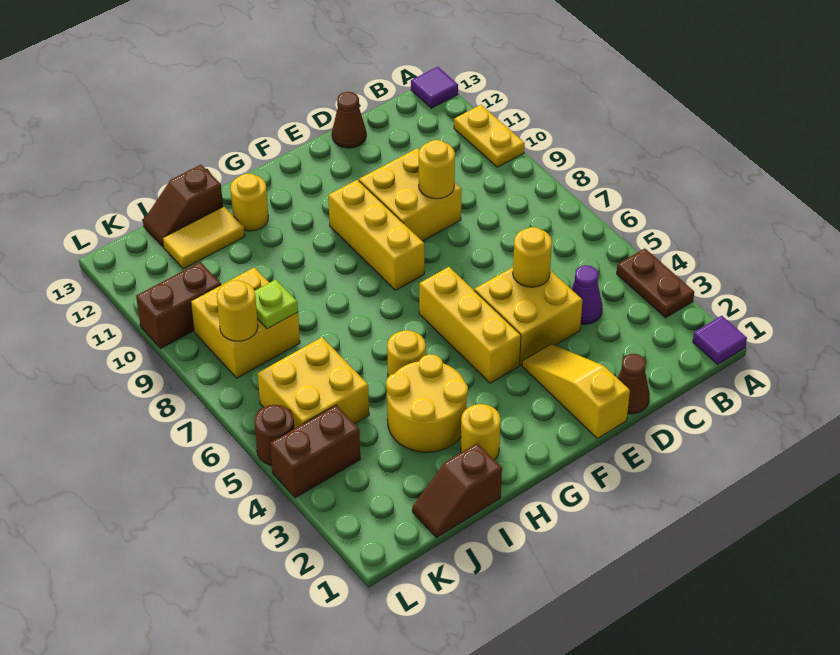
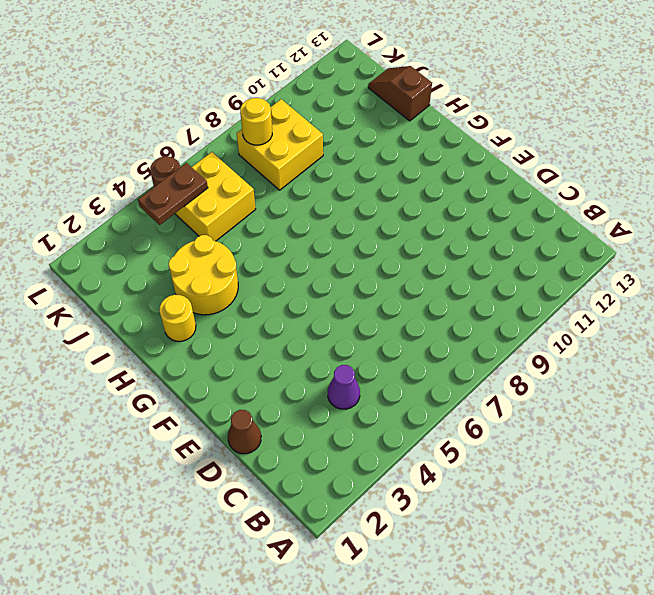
brown 1x2 plate [138,163,208,225] -> brown 1x2 plate moved to [617,248,694,318]
none -> purple 1x1 tile [693,316,747,364]
none -> yellow 1x2 plate [454,105,525,167]
none -> purple 1x1 tile [411,67,458,108]

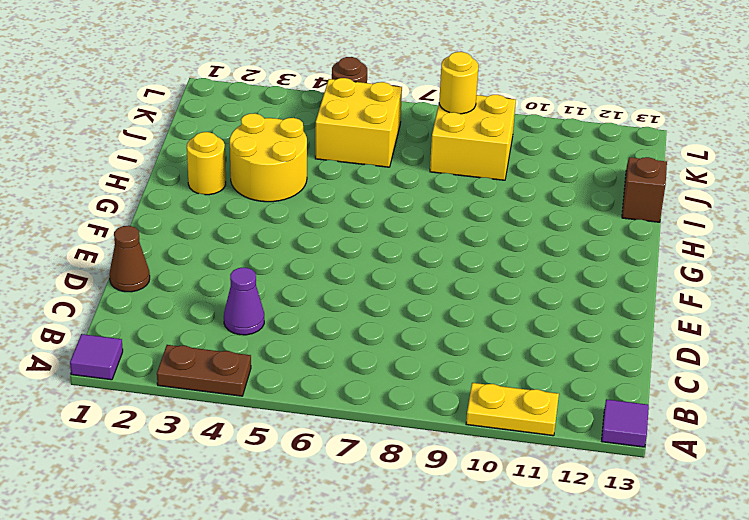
none -> yellow 2x2 brick [474,267,582,365]
none -> yellow 2x2 brick [359,148,462,241]
none -> brown 1x1 cone [332,92,366,148]

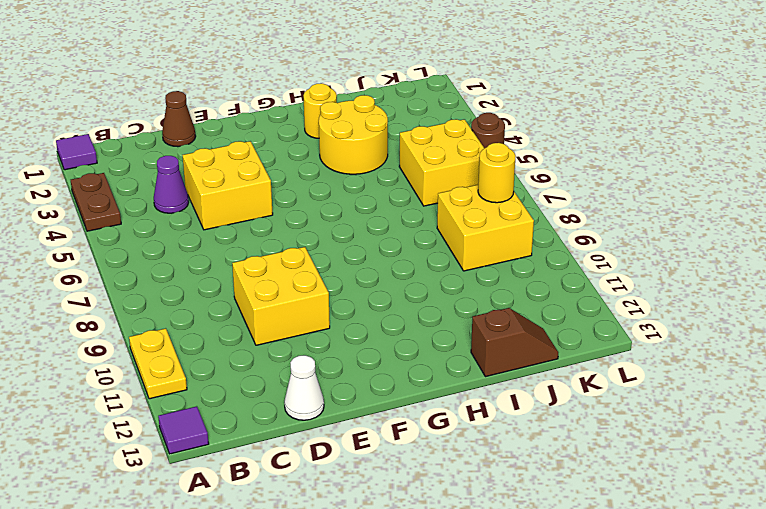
white 1x1 cone [284,355,324,420] -> brown 1x1 cone [332,92,366,148]
none -> yellow 1x3 slope [522,344,630,438]
none -> yellow 1x3 brick [419,267,521,383]
none -> yellow 1x3 brick [328,180,424,290]

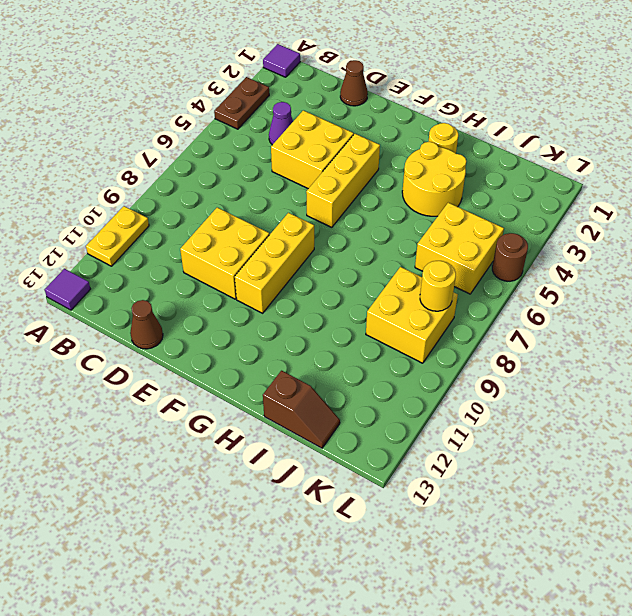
none -> yellow 1x3 slope [522,344,630,438]
none -> yellow 1x1 round brick [387,330,426,377]
none -> yellow 1x1 round brick [230,173,268,231]

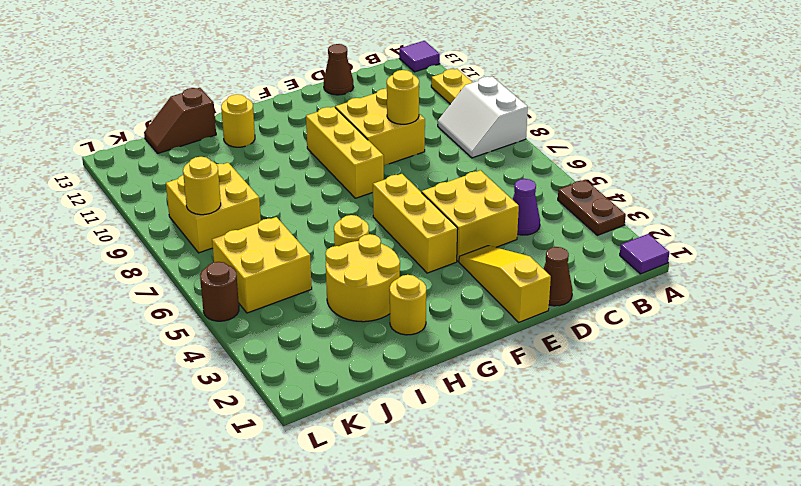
white 2x2 slope [438,77,528,158] -> none
none -> brown 1x2 slope [412,443,502,538]
none -> yellow 1x2 tile [163,207,245,269]
none -> brown 1x2 brick [270,405,360,498]

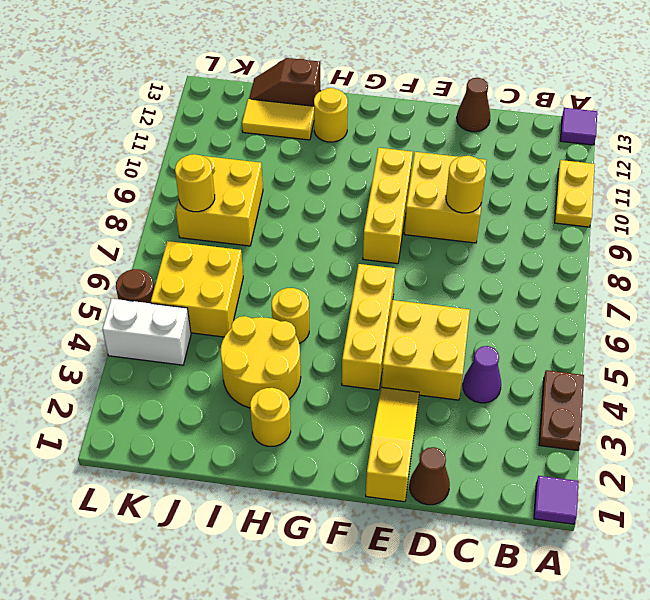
white 1x2 brick [102,299,191,365] -> brown 1x2 brick [270,405,360,498]
none -> brown 1x2 slope [412,443,502,538]
none -> brown 1x2 brick [136,262,221,349]
none -> yellow 1x1 round brick [513,227,552,287]

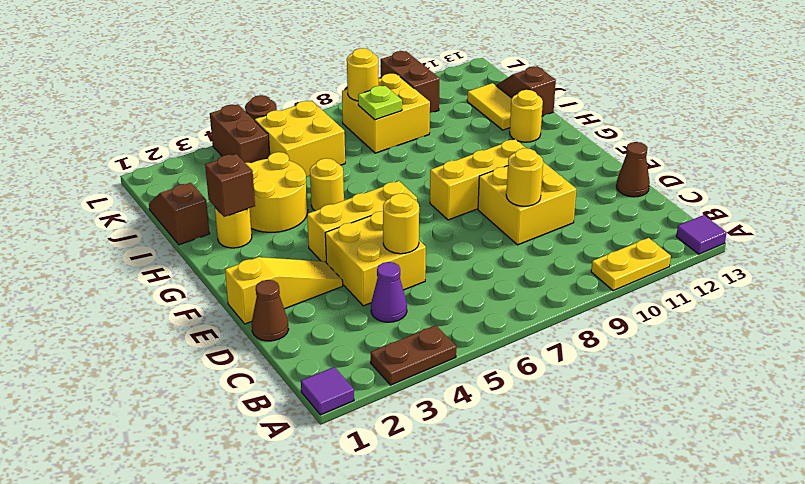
brown 1x1 brick [205,154,255,217] -> none

